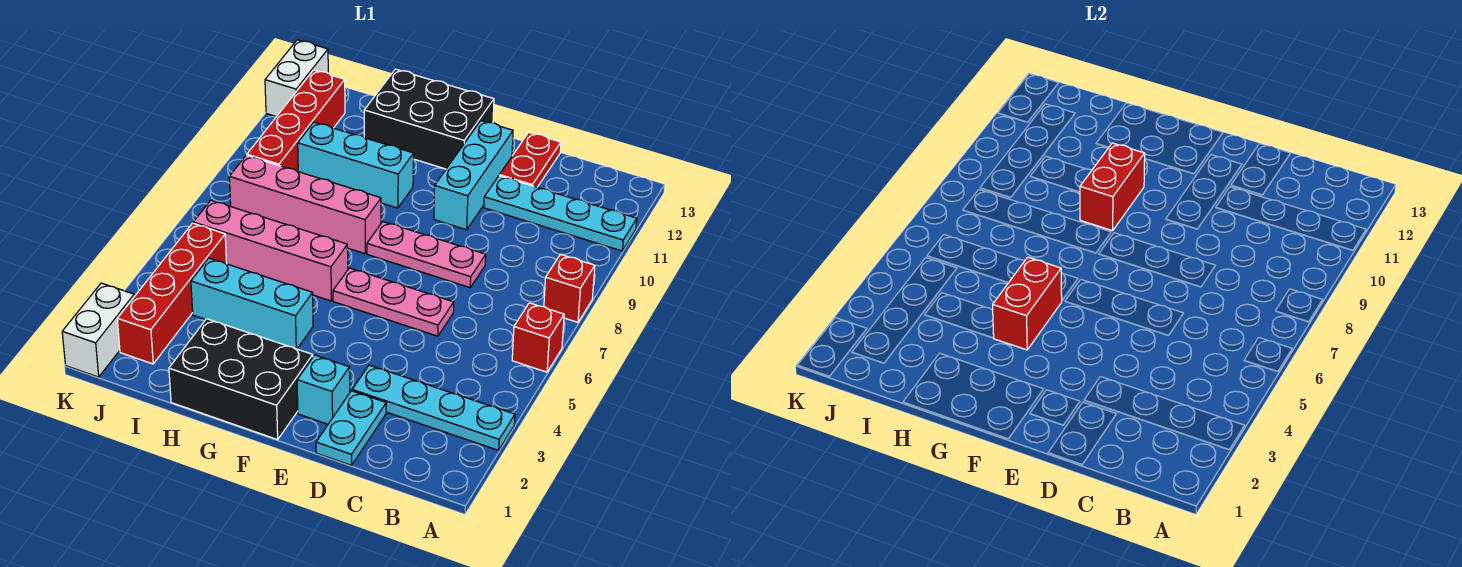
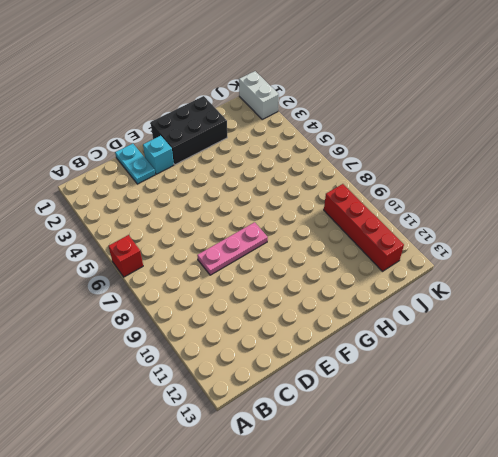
none -> cyan 1x4 plate [352,365,515,450]
none -> red 1x1 brick [544,254,595,322]
none -> cyan 1x4 plate [484,176,637,251]

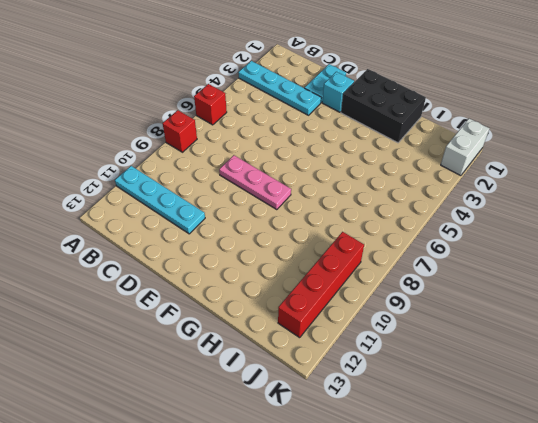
none -> pink 1x3 plate [333,268,454,336]
none -> red 1x2 plate [499,132,561,187]
none -> cyan 1x3 brick [434,121,513,230]

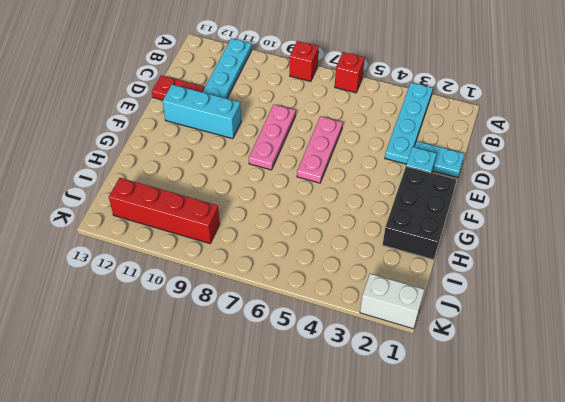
none -> black 2x3 brick [364,69,494,169]
none -> cyan 1x3 brick [191,258,313,349]
none -> pink 1x4 brick [193,200,348,301]

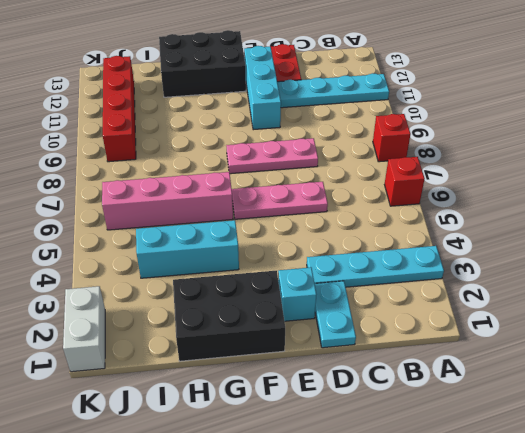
none -> pink 1x4 brick [229,155,381,254]
none -> cyan 1x3 brick [298,122,414,208]
none -> red 1x4 brick [117,223,227,364]

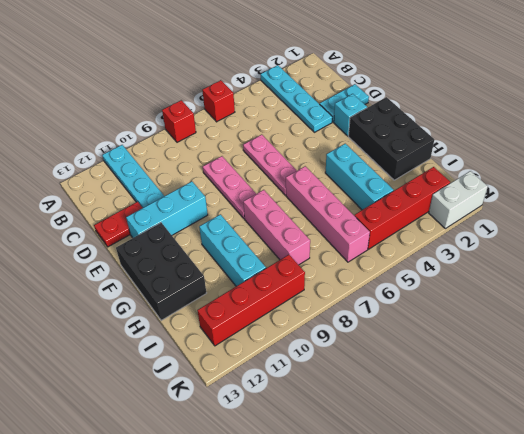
pink 1x3 brick [243,190,310,265] -> pink 1x4 brick [229,155,381,254]
none -> white 1x2 brick [265,40,328,117]
none -> red 1x2 brick [993,257,1062,350]
none -> red 1x2 brick [1080,143,1145,231]

